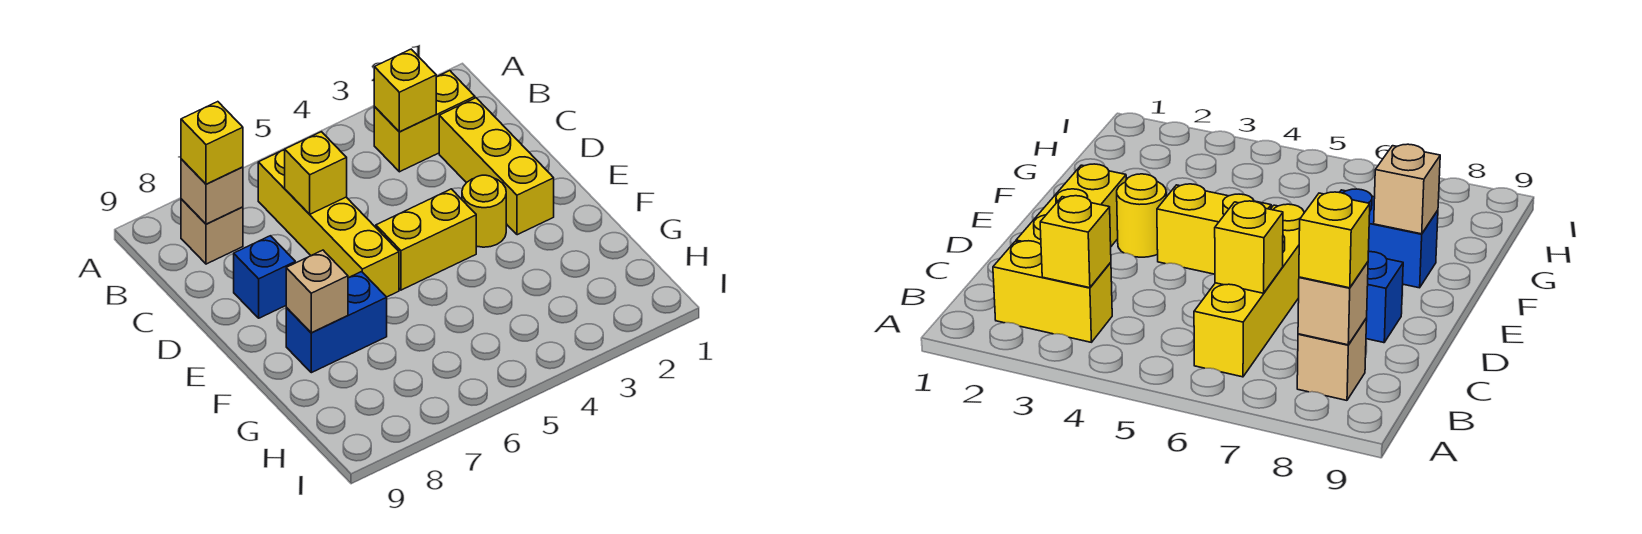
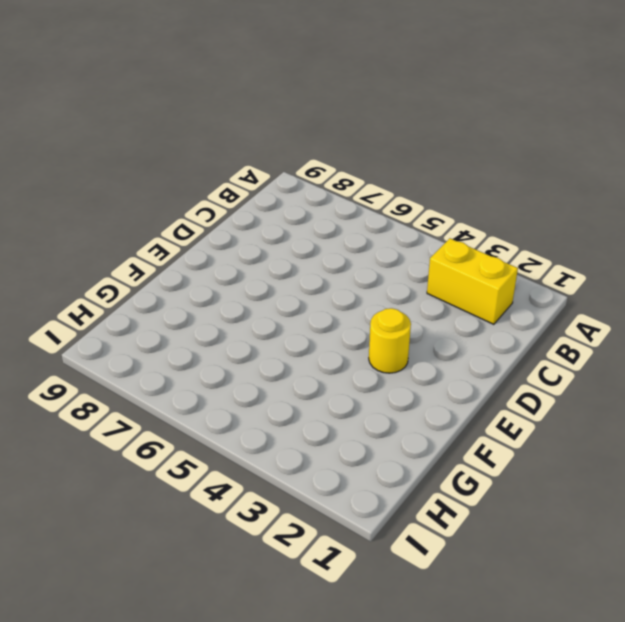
none -> yellow 1x4 brick [258,149,399,297]
none -> tan 1x1 brick [181,199,243,264]
none -> yellow 1x3 brick [439,98,554,235]

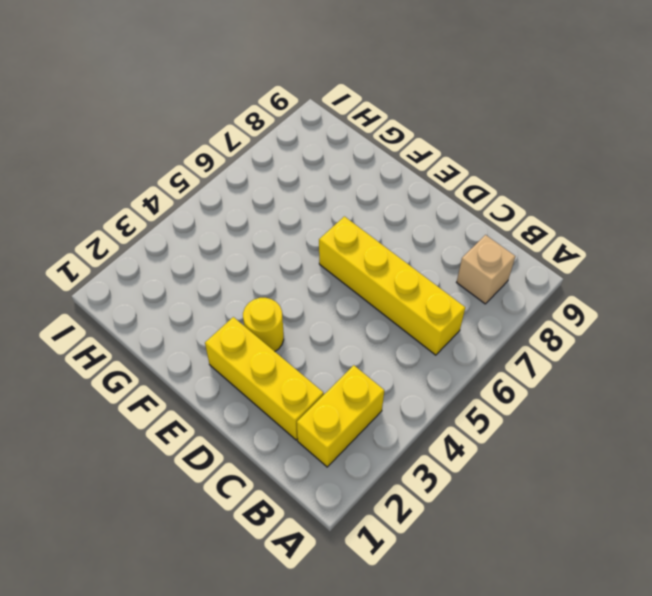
none -> blue 1x1 brick [234,236,295,318]
none -> yellow 1x2 brick [376,189,476,290]
none -> blue 1x2 brick [286,272,387,373]

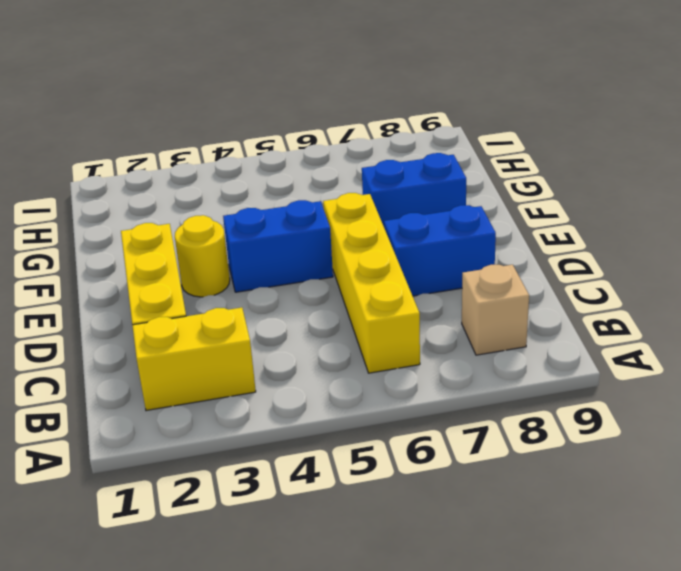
blue 1x2 brick [384,205,496,296] -> blue 1x1 brick [234,236,295,318]
blue 1x2 brick [223,200,333,292] -> yellow 1x2 brick [376,189,476,290]
none -> yellow 1x1 brick [374,49,436,132]
none -> tan 1x1 brick [181,159,243,224]
none -> yellow 1x1 brick [285,132,347,214]

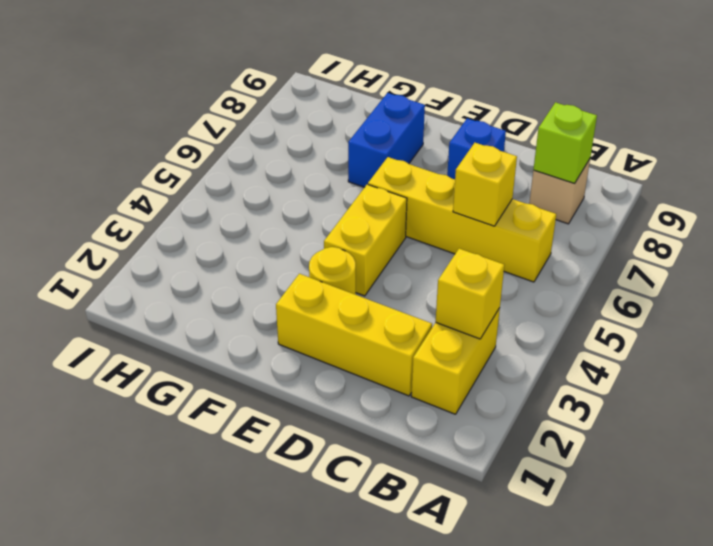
lime 1x1 brick [533,102,597,183] -> tan 1x1 brick [181,159,243,224]
none -> tan 1x1 brick [286,250,348,333]
none -> yellow 1x1 brick [181,102,243,184]

